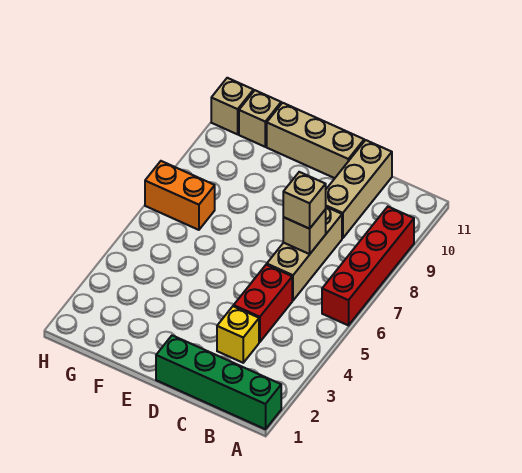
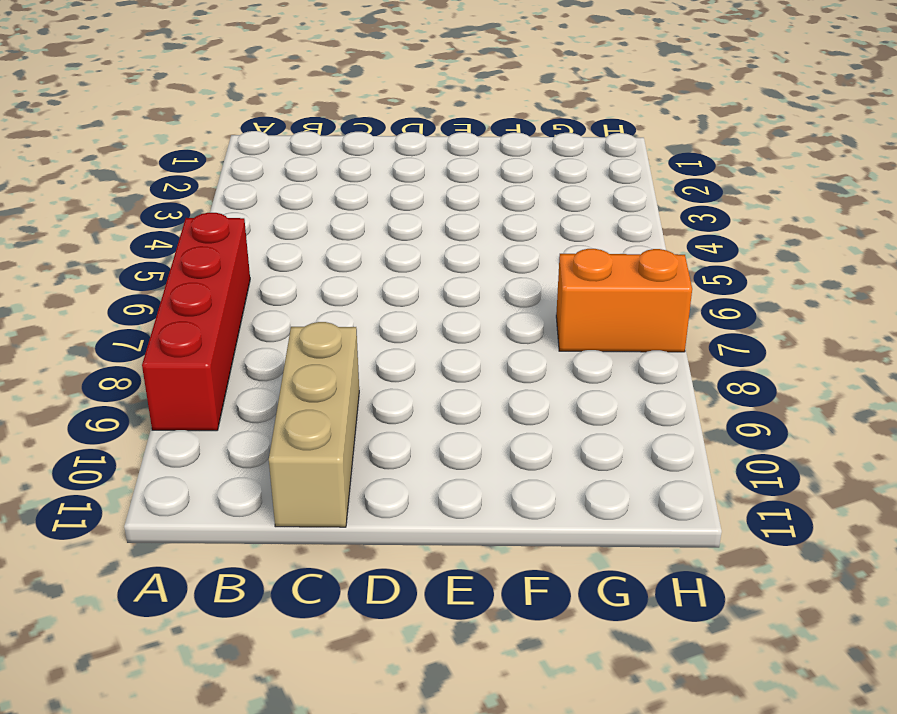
none -> green 1x4 brick [156,335,281,429]
none -> yellow 1x1 brick [217,306,259,363]
none -> red 1x2 brick [234,265,292,342]

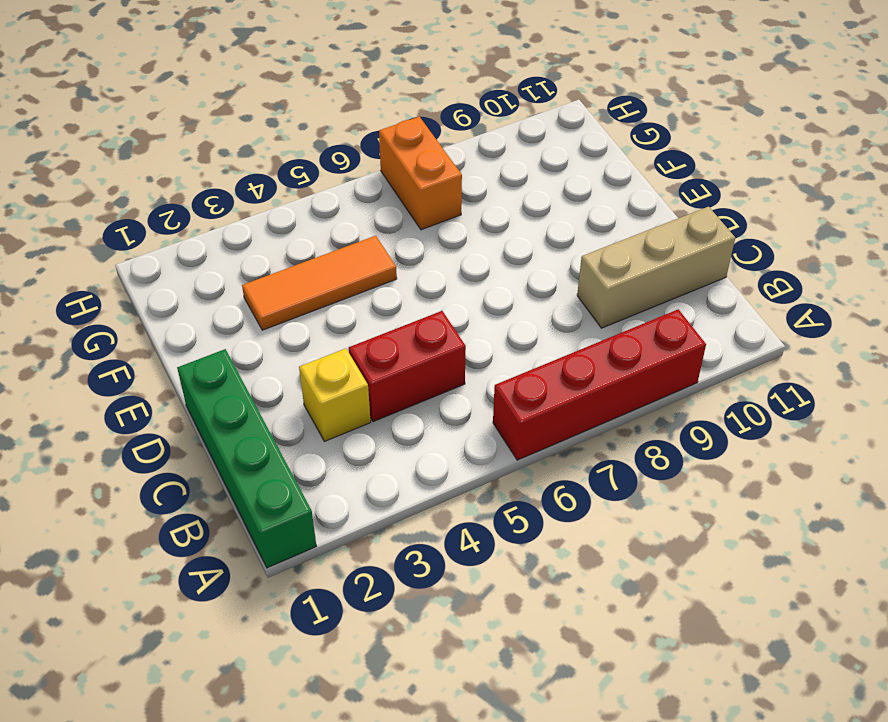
orange 1x3 tile [242,236,397,330] -> none
none -> tan 1x3 brick [267,207,342,300]
none -> tan 1x3 brick [267,103,364,178]
none -> tan 1x1 brick [239,90,281,147]

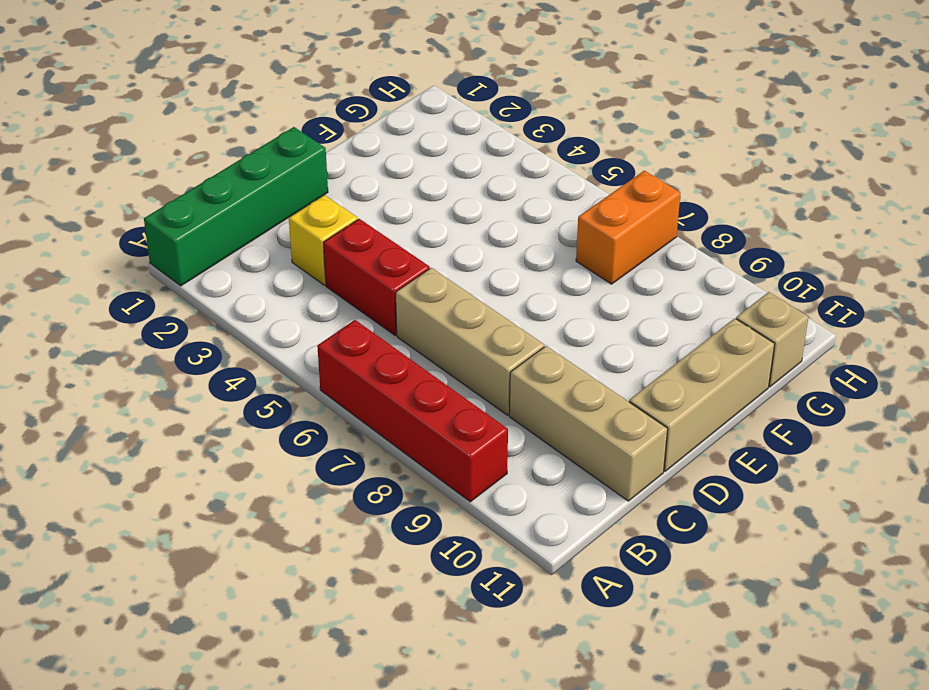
none -> tan 1x1 brick [211,78,254,134]
none -> tan 1x1 brick [283,210,326,254]
none -> tan 1x1 brick [283,172,326,229]

